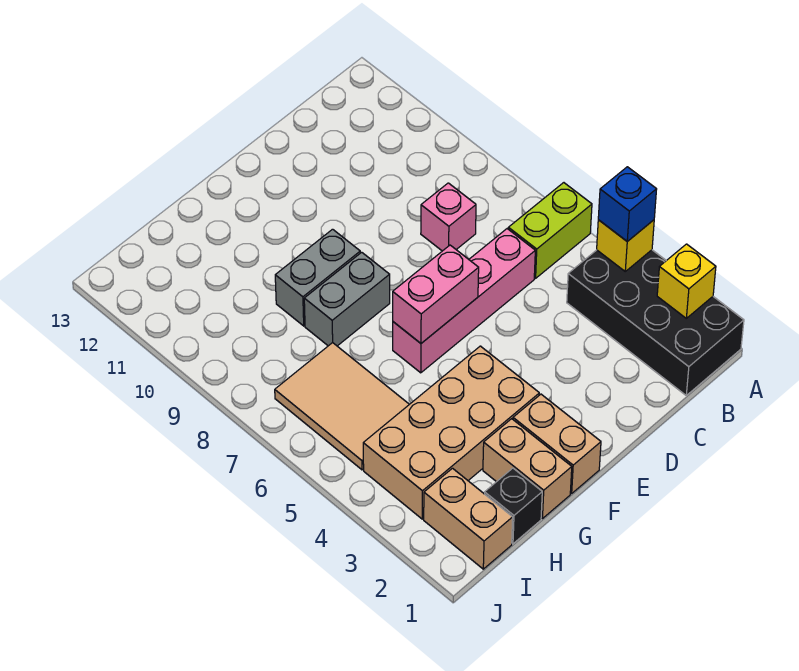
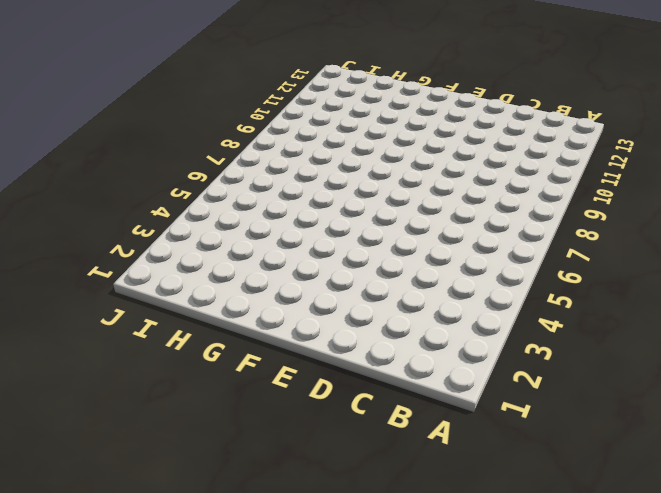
none -> black 2x4 brick [567,250,744,395]
none -> lime 1x2 brick [508,183,592,278]
none -> pink 1x4 brick [393,229,535,373]

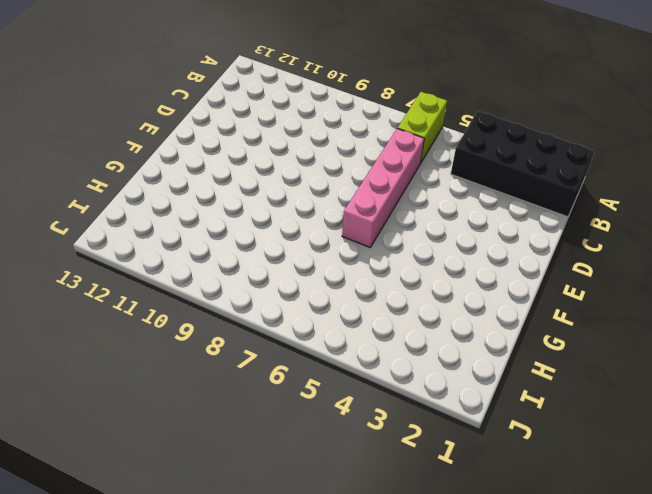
none -> pink 1x1 brick [421,183,476,251]
none -> tan 1x2 brick [513,394,601,493]
none -> tan 2x4 brick [363,346,539,519]

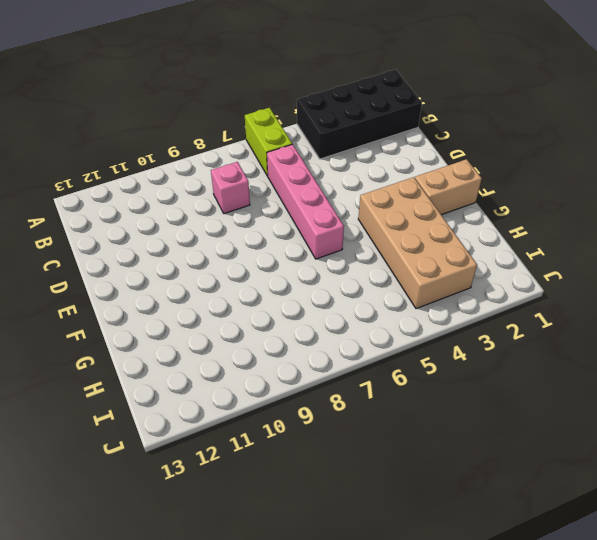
none -> grey 1x2 brick [304,252,390,346]
none -> grey 1x2 brick [275,229,360,326]
none -> tan 1x2 brick [483,419,572,519]

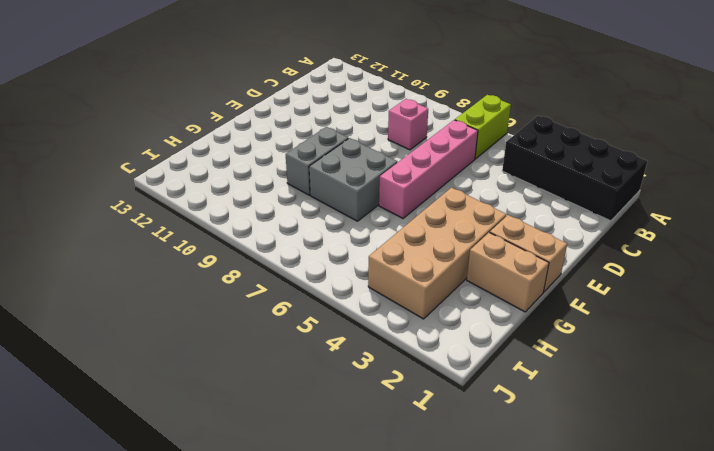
grey 2x2 brick [309,138,397,221] -> grey 1x2 brick [304,252,390,346]
none -> black 1x1 brick [485,468,542,544]
none -> tan 2x3 tile [275,343,409,470]
none -> tan 1x2 brick [424,468,513,569]

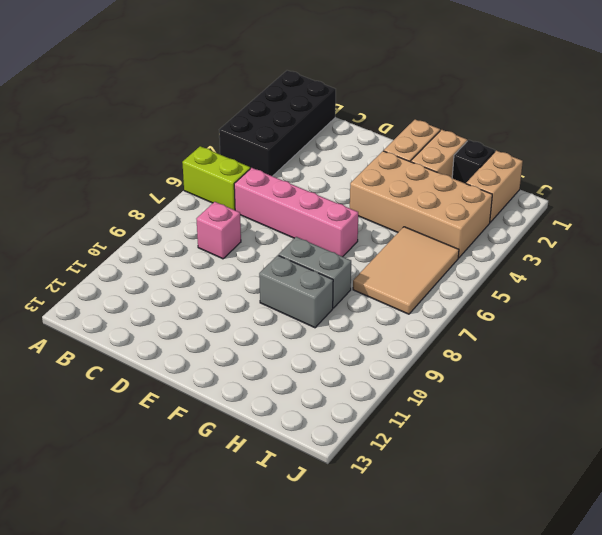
none -> yellow 1x1 brick [657,244,716,318]
none -> yellow 1x1 brick [597,220,654,271]
none -> pink 1x2 brick [393,245,479,343]

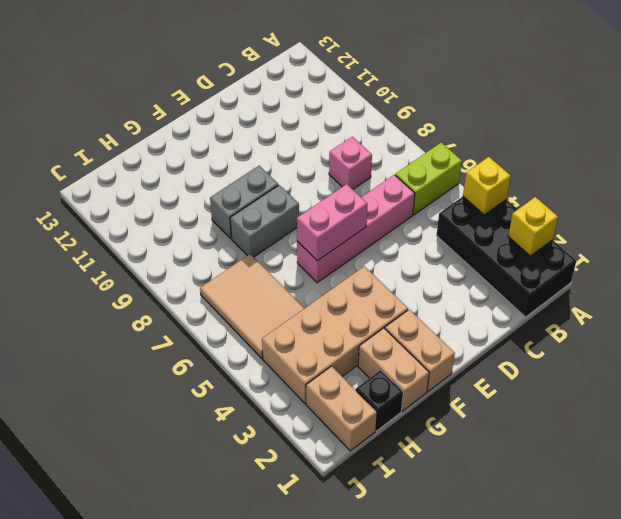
none -> blue 1x1 brick [598,167,657,241]

